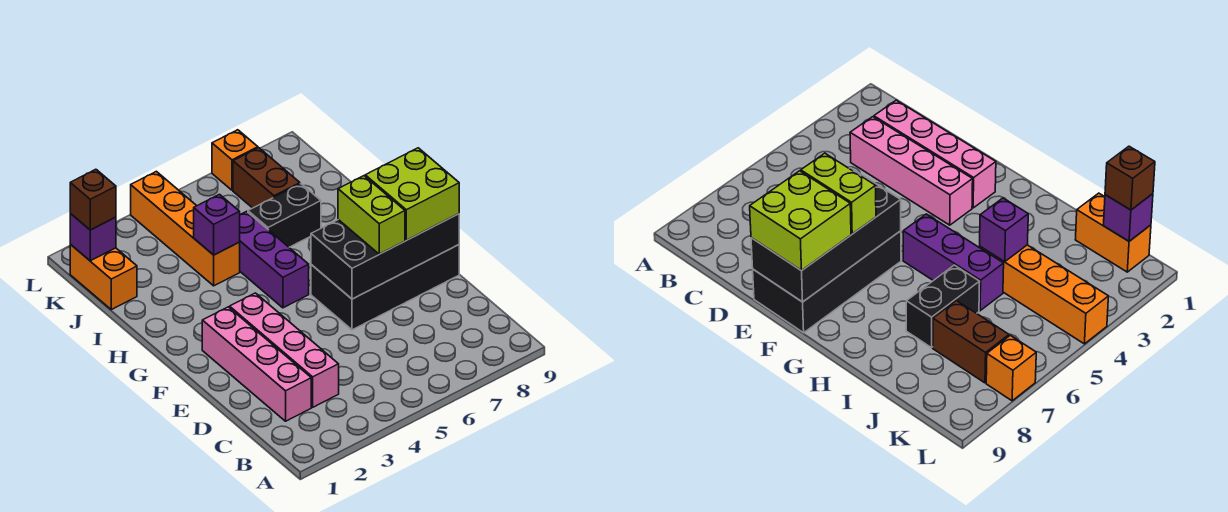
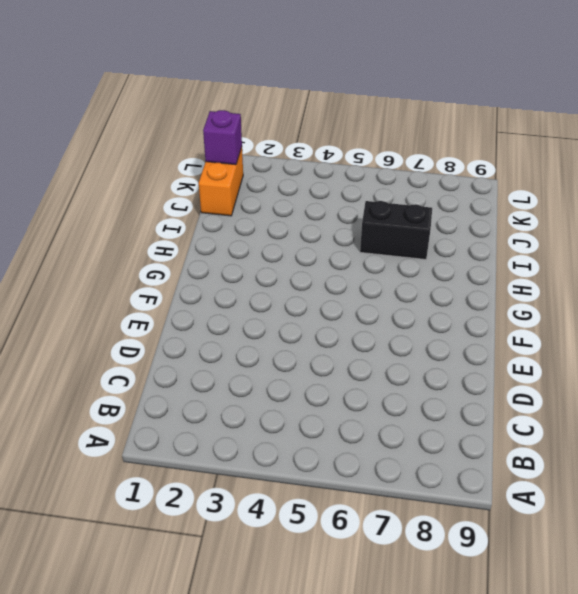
none -> pink 1x4 brick [202,307,311,421]
none -> pink 1x4 brick [230,293,339,407]
none -> black 2x4 brick [311,245,459,330]

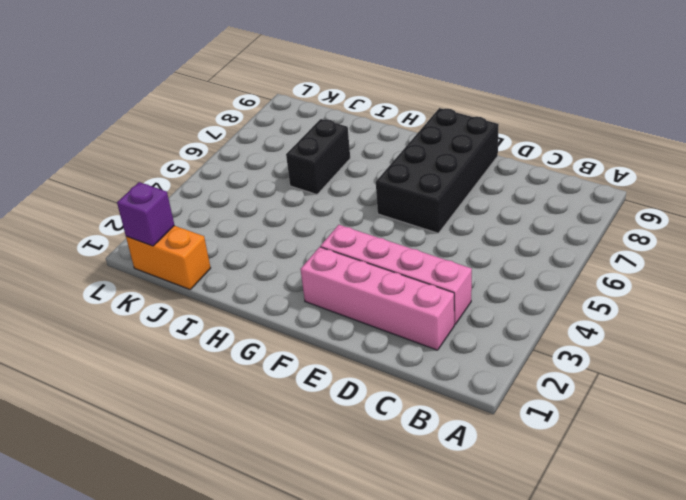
none -> purple 1x3 brick [240,211,309,308]
none -> orange 1x4 brick [131,171,240,286]
none -> brown 1x2 brick [233,148,300,208]

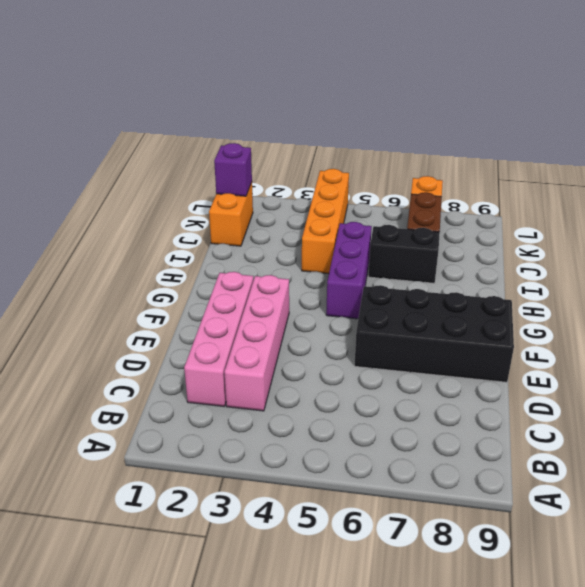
none -> black 2x4 brick [311,214,459,299]
none -> purple 1x1 brick [194,194,240,255]
none -> lime 1x2 brick [338,176,405,254]

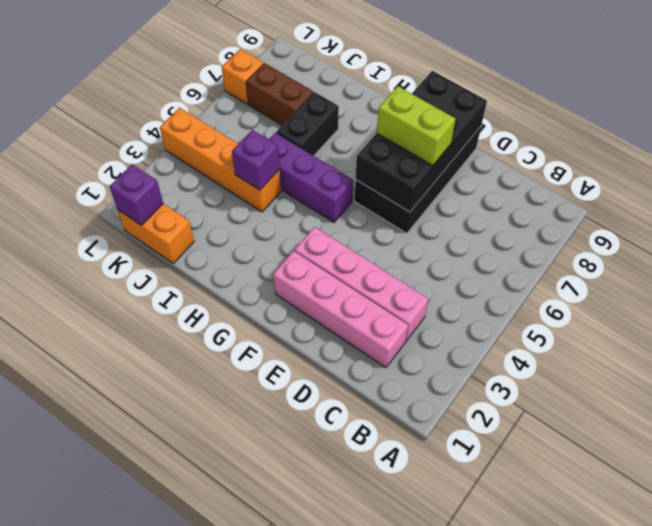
none -> lime 2x2 brick [365,148,459,240]
none -> brown 1x1 brick [70,169,116,230]

